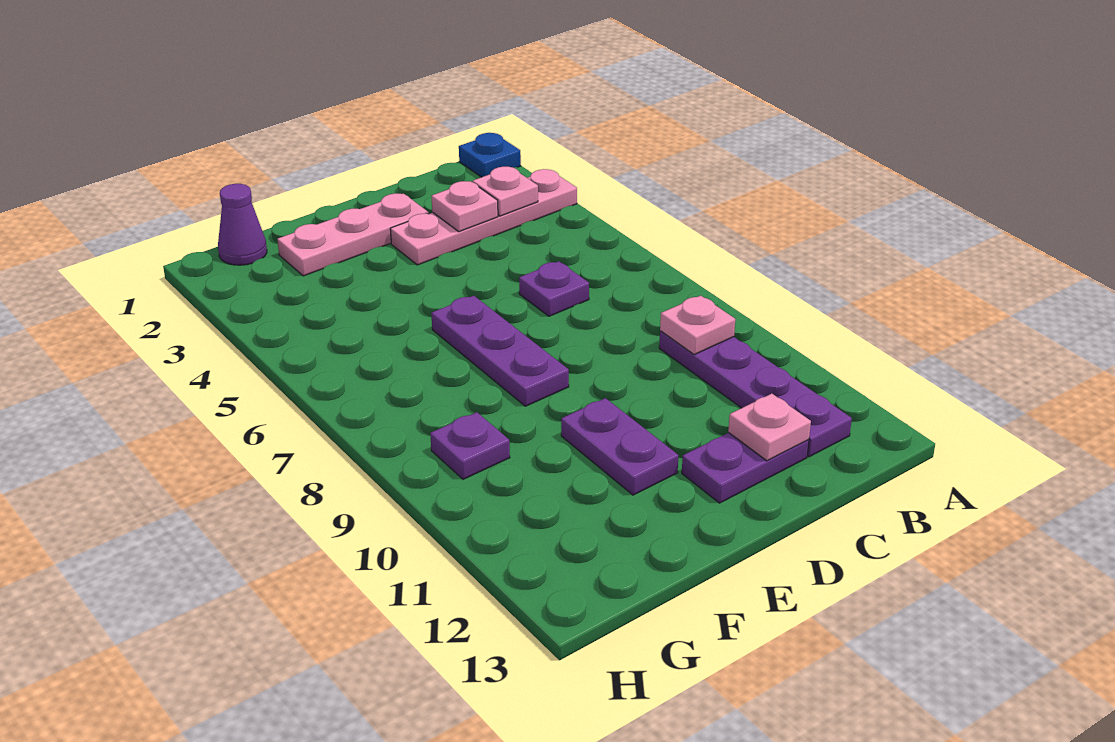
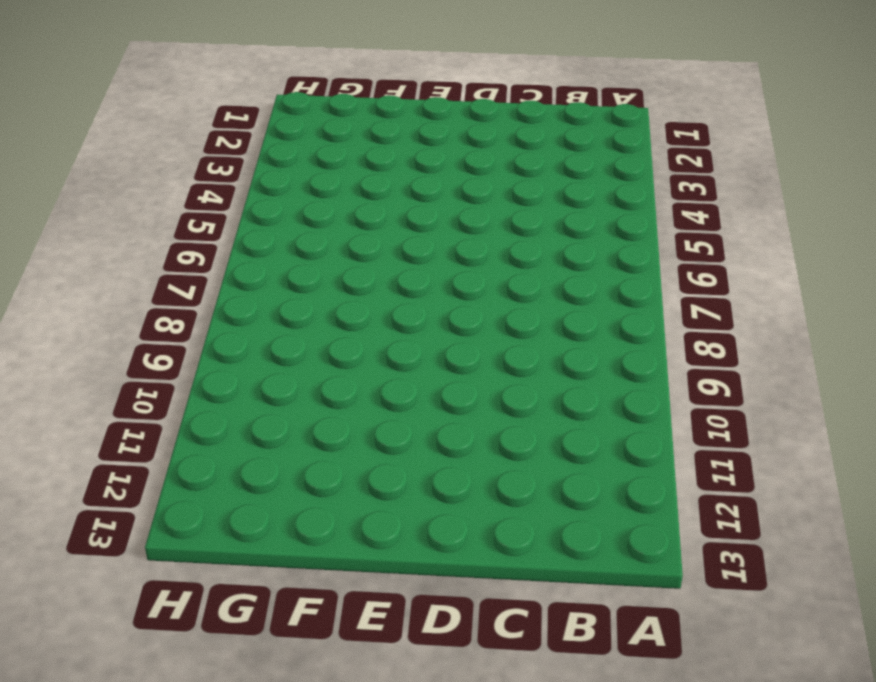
none -> blue 1x1 plate [459,133,521,177]
none -> pink 1x4 plate [390,169,577,265]
none -> purple 1x4 plate [659,331,852,457]

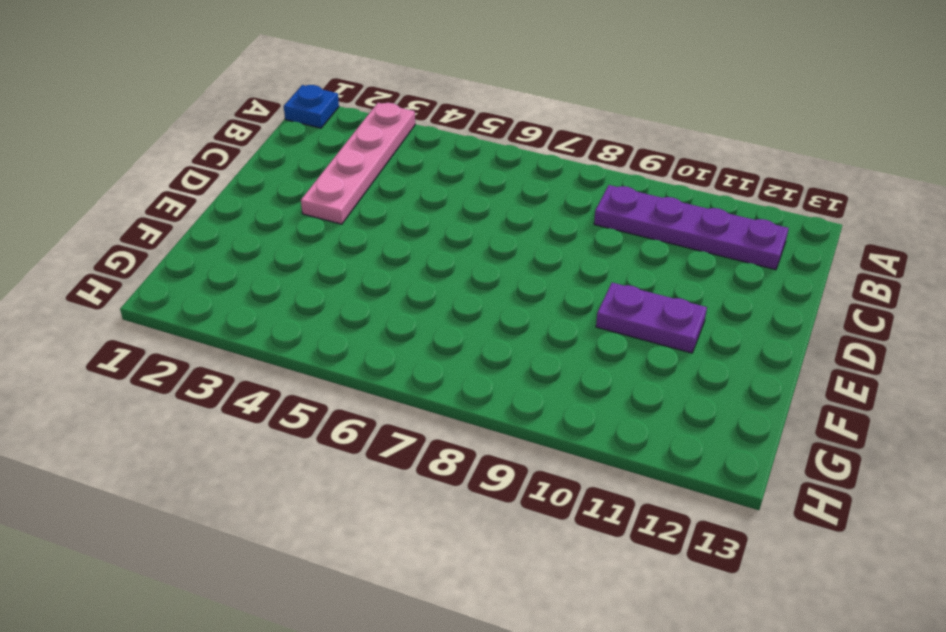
none -> purple 1x1 plate [519,261,589,316]
none -> purple 1x2 plate [682,433,809,503]
none -> pink 1x3 plate [277,193,429,276]

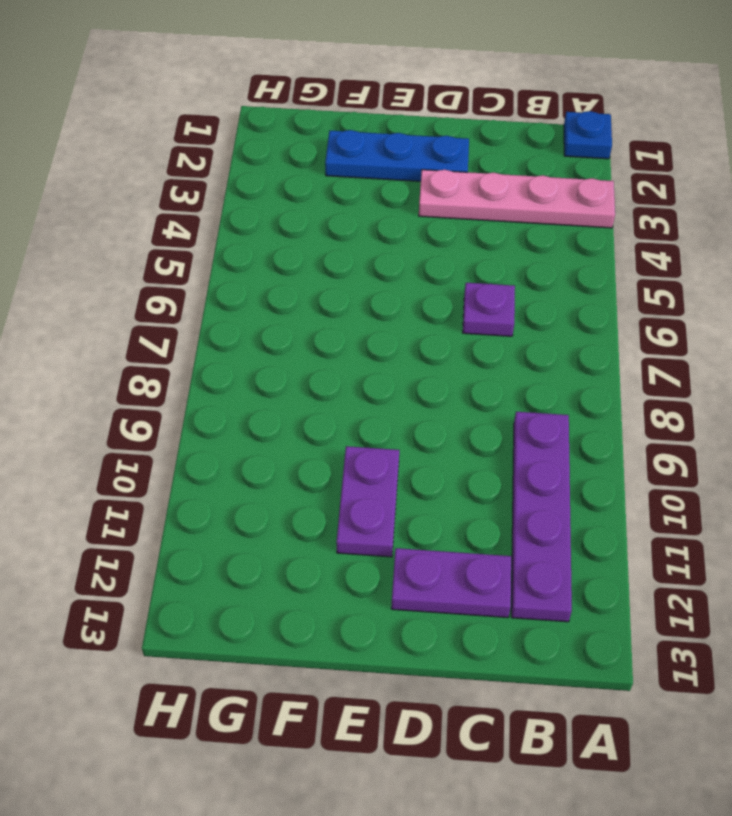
blue 1x3 plate [325,130,469,181] -> pink 1x3 plate [277,193,429,276]
none -> purple 1x3 plate [431,296,569,406]
none -> purple 1x1 cone [218,184,267,265]
none -> purple 1x1 plate [430,412,510,479]

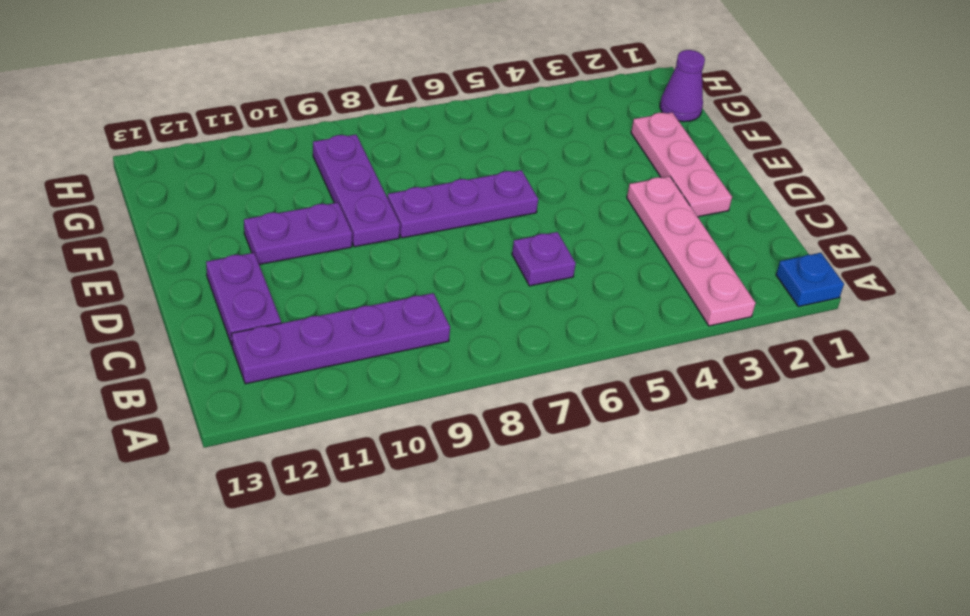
purple 1x3 plate [313,135,400,247] -> purple 1x1 plate [430,412,510,479]
none -> pink 1x1 plate [473,167,538,216]
none -> pink 1x1 plate [660,296,735,355]
none -> pink 1x1 plate [432,181,498,232]

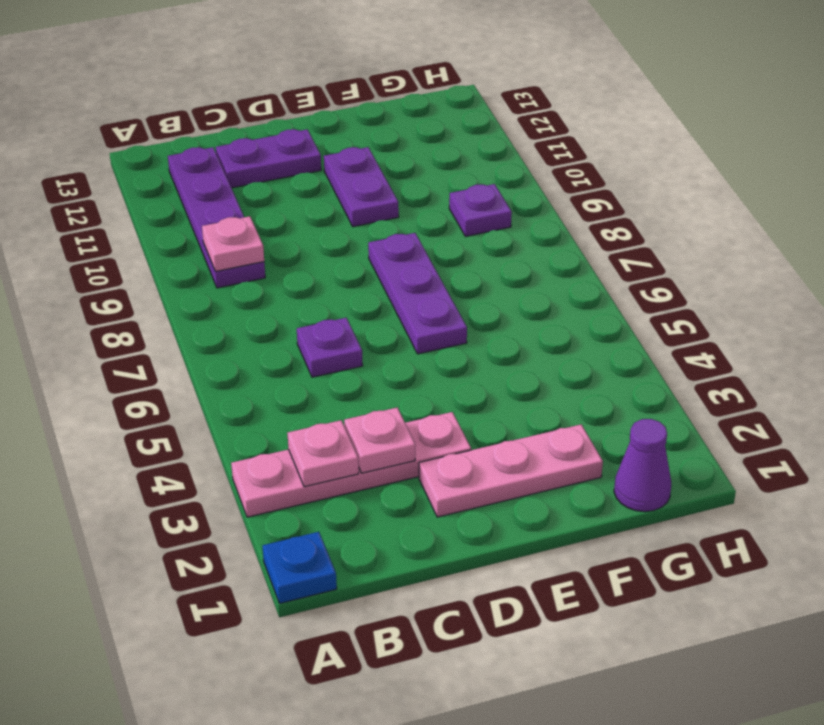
none -> pink 1x1 plate [728,394,811,461]

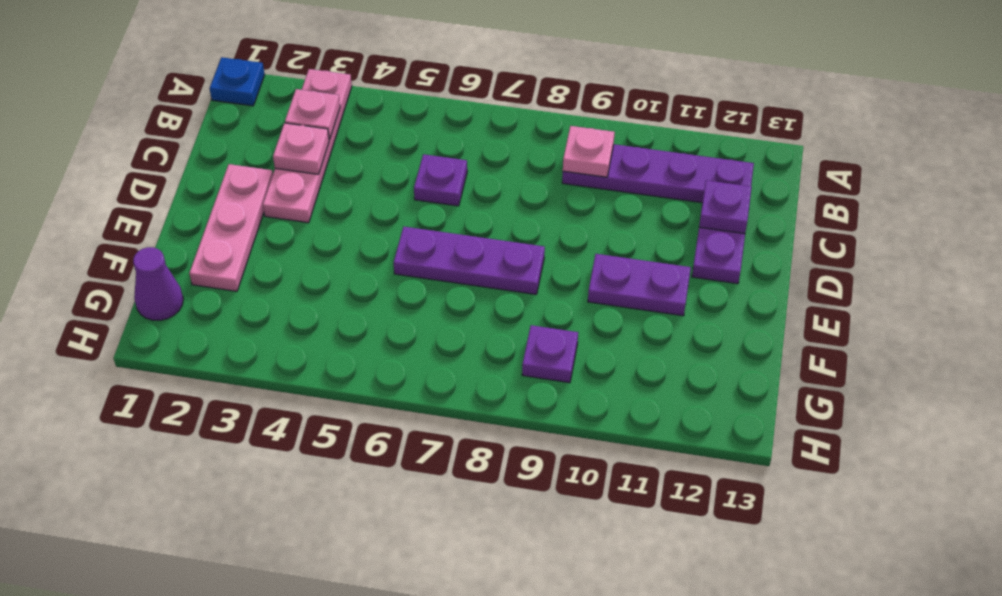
purple 1x1 plate [699,180,752,234] -> pink 1x1 plate [728,394,811,461]

